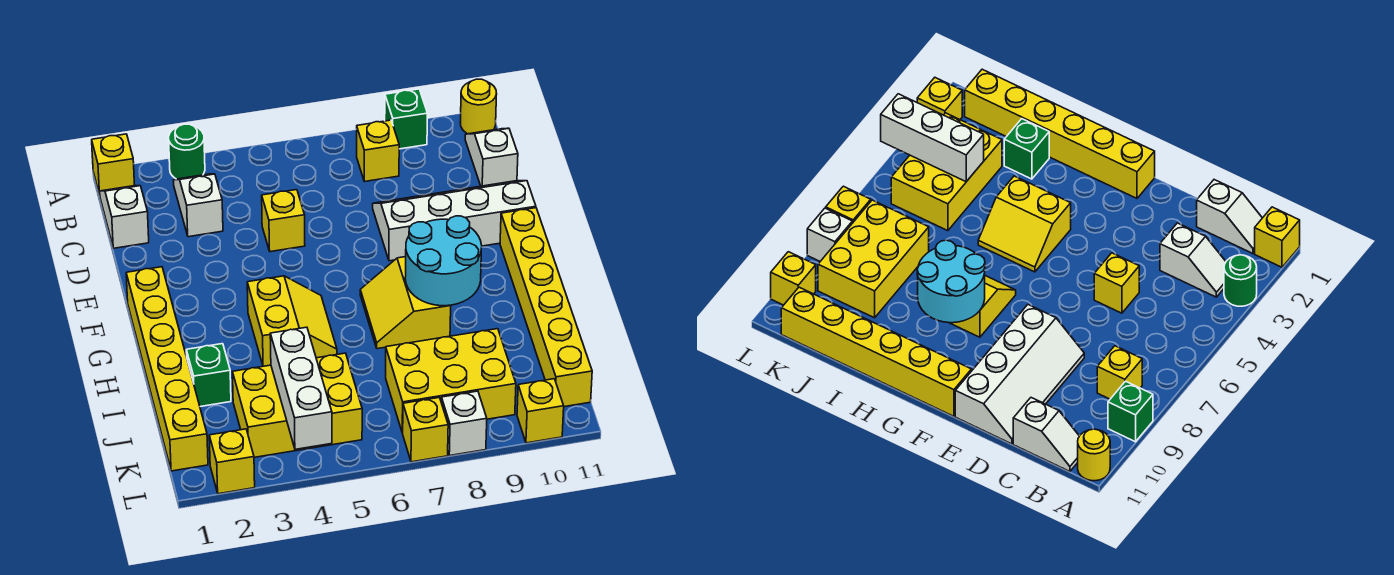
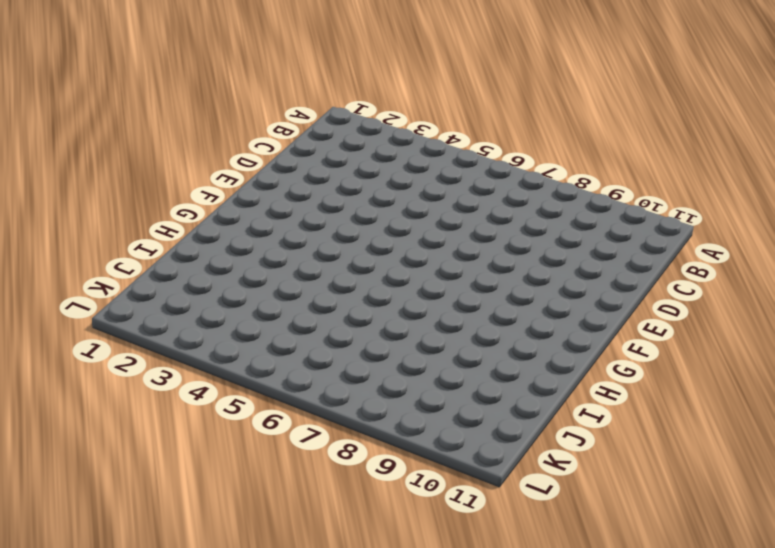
none -> yellow 1x1 brick [92,134,135,195]
none -> green 1x1 round brick [169,124,205,179]
none -> green 1x1 brick [385,89,428,149]

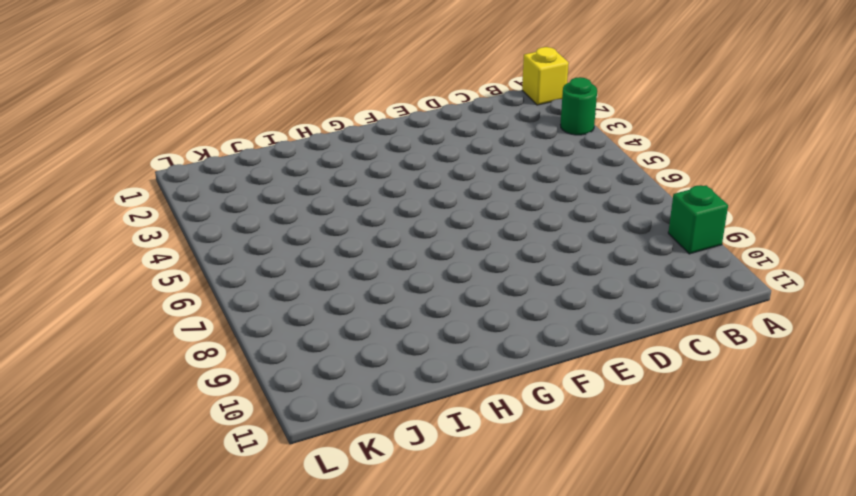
none -> yellow 1x1 round brick [460,79,497,134]
none -> white 1x2 slope [100,186,149,248]
none -> white 1x2 slope [173,174,223,237]

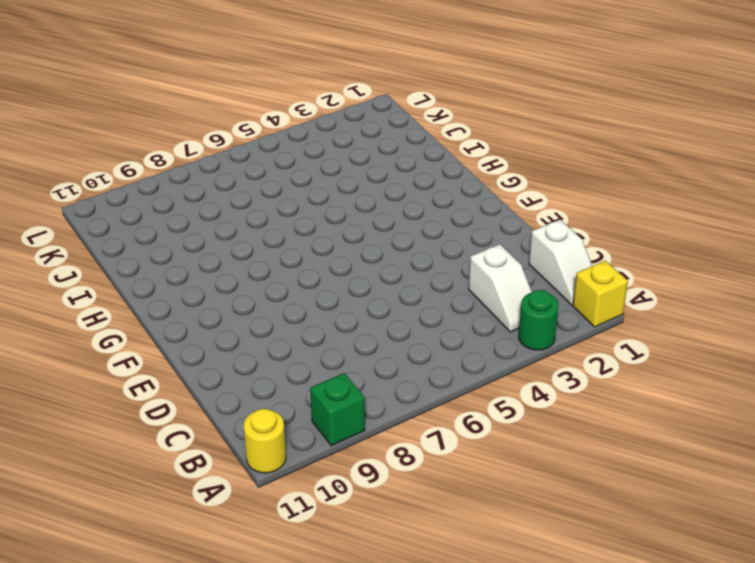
none -> yellow 1x1 brick [357,120,399,182]
none -> white 1x2 slope [465,128,518,186]
none -> yellow 1x1 brick [262,190,305,252]

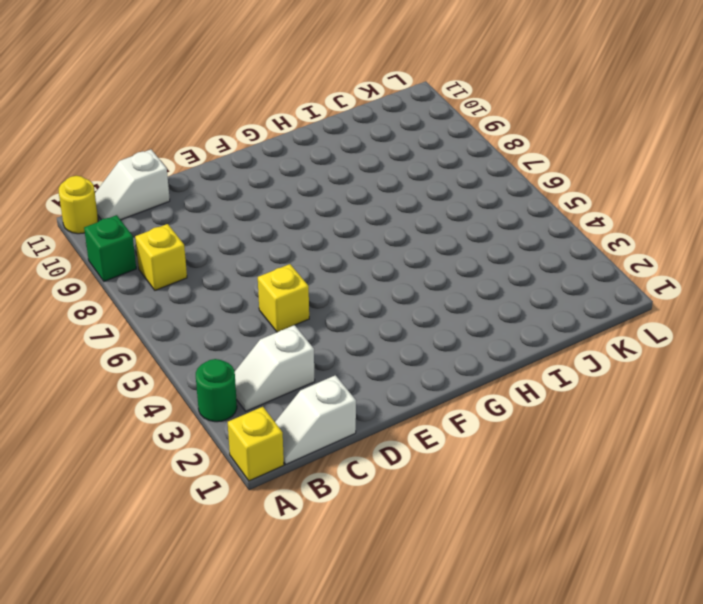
none -> white 2x4 slope [373,181,536,261]
none -> yellow 1x6 brick [126,267,208,471]
none -> yellow 1x6 brick [500,208,592,407]

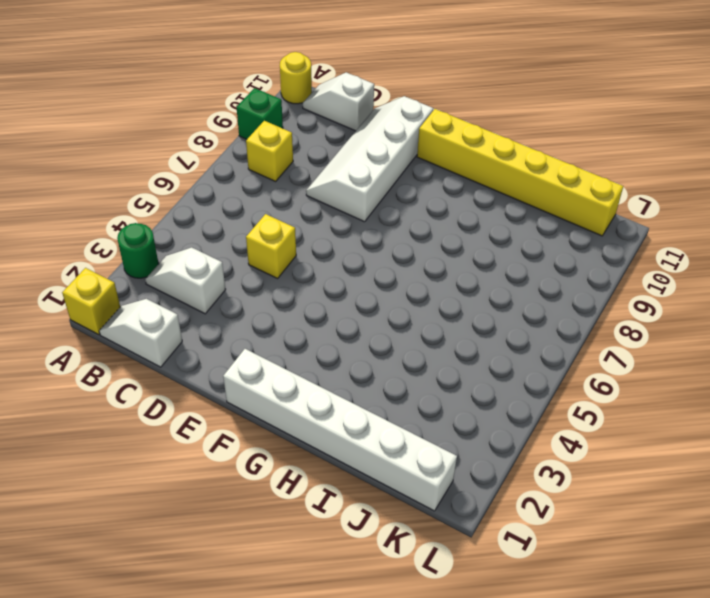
white 1x6 brick [223,349,457,511] -> yellow 1x6 brick [126,267,208,471]
none -> yellow 2x2 slope [247,276,337,366]
none -> yellow 2x2 slope [360,257,451,349]
none -> green 1x1 brick [186,344,231,407]

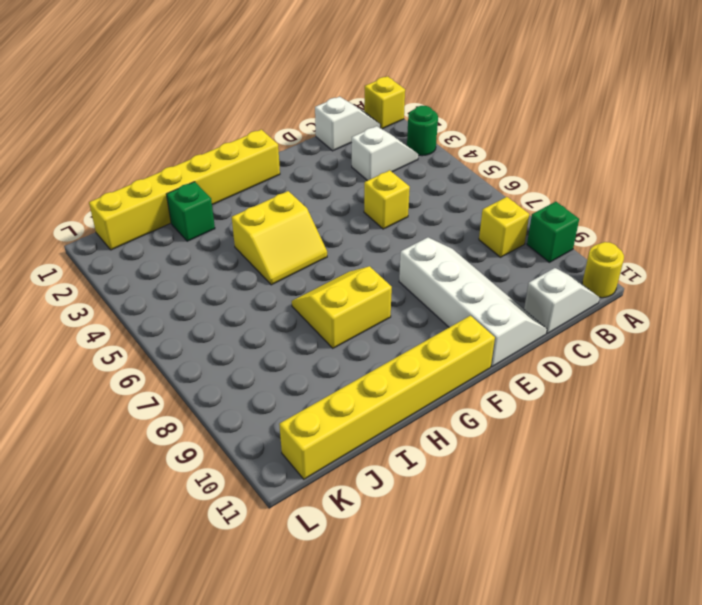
none -> yellow 2x3 brick [233,353,362,457]
none -> yellow 2x3 brick [386,329,516,433]
none -> yellow 1x1 brick [209,429,255,494]

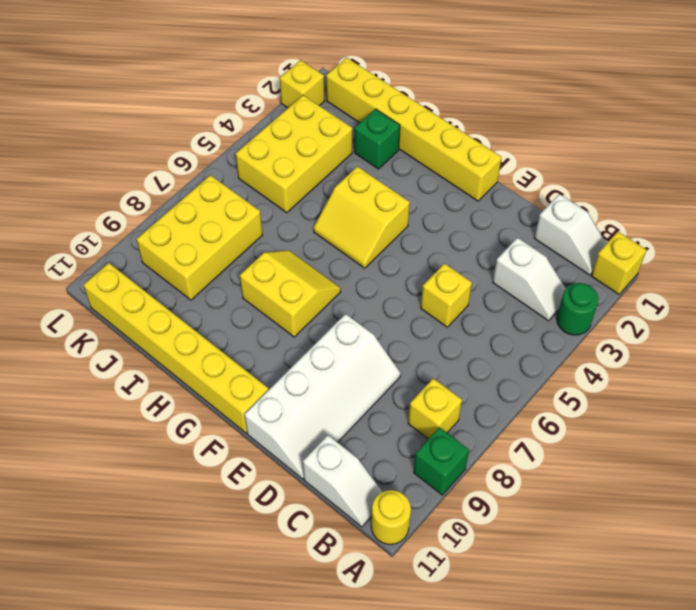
none -> yellow 1x1 brick [403,397,448,462]
none -> white 1x1 brick [441,391,487,455]
none -> yellow 1x1 brick [517,379,564,443]

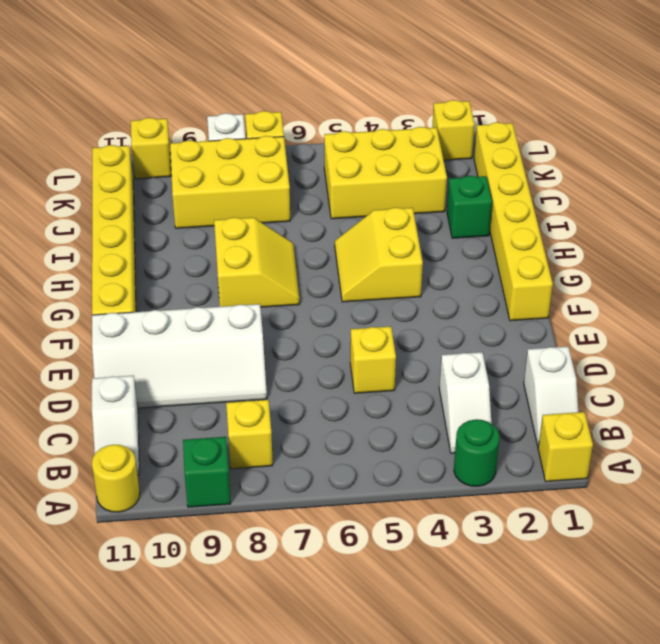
none -> cyan 2x2 round brick [405,216,482,306]
none -> white 1x3 brick [270,327,332,449]

